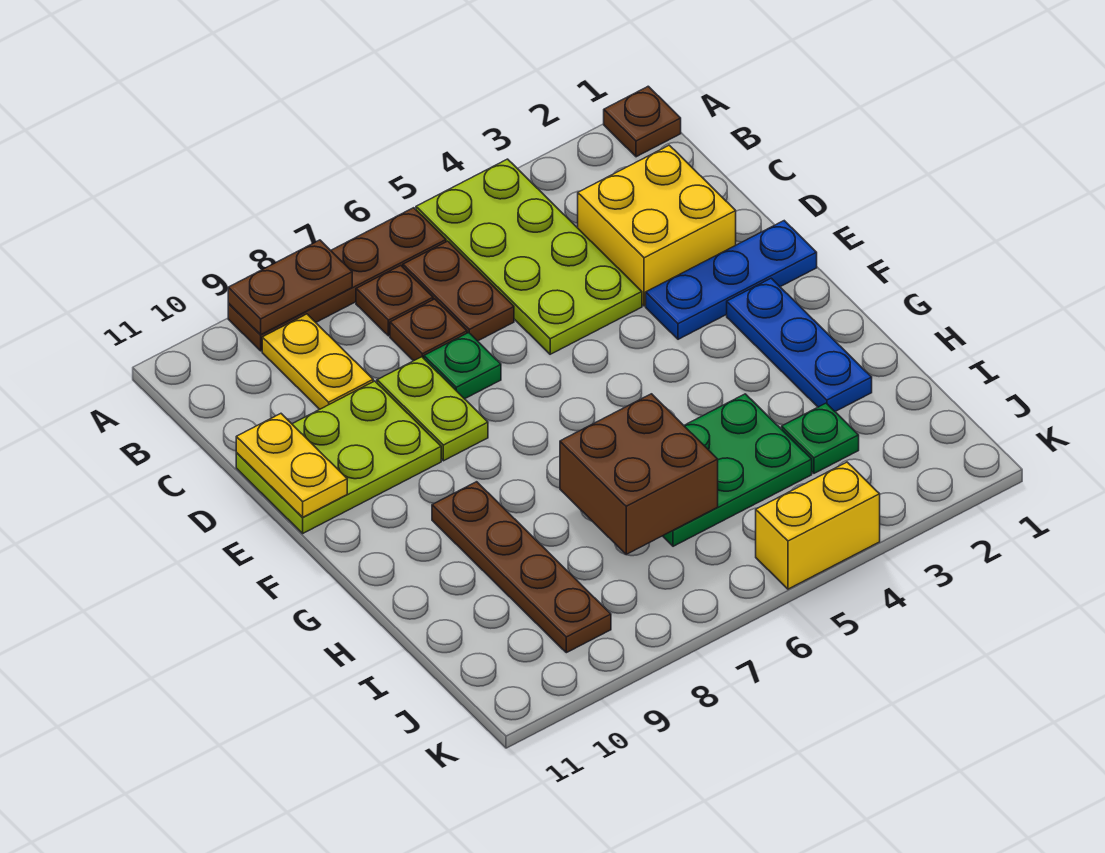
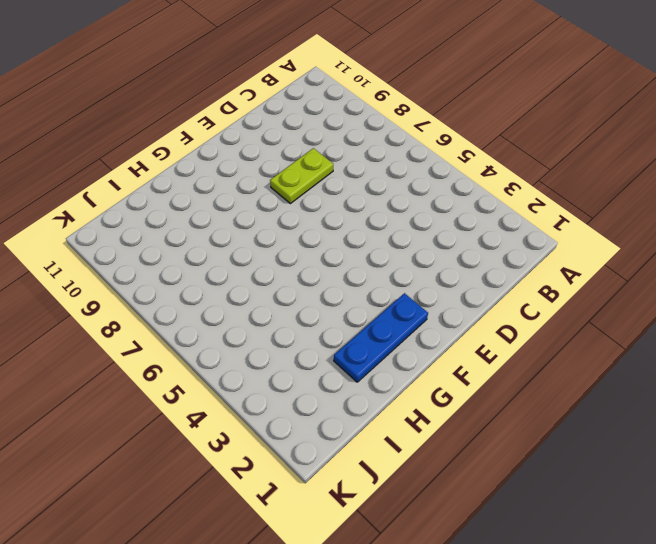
none -> brown 1x1 plate [604,86,681,157]
none -> lime 2x4 plate [416,159,642,354]
none -> brown 1x4 plate [228,208,446,351]

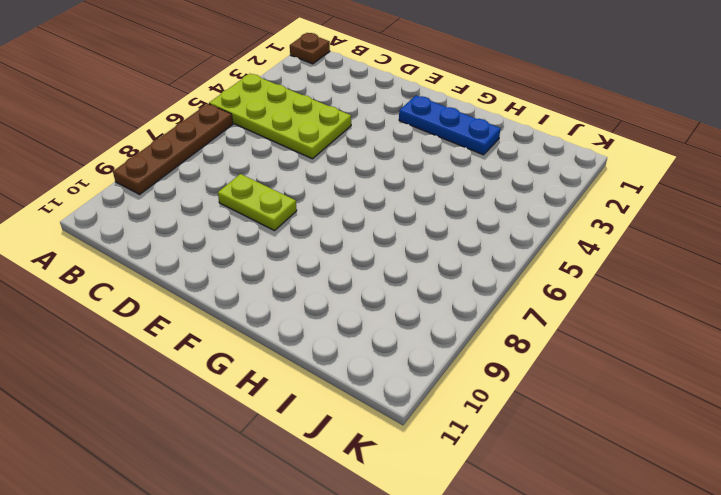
none -> brown 1x2 plate [403,241,514,341]
none -> brown 1x1 plate [356,266,433,336]
none -> yellow 1x2 plate [262,314,373,409]

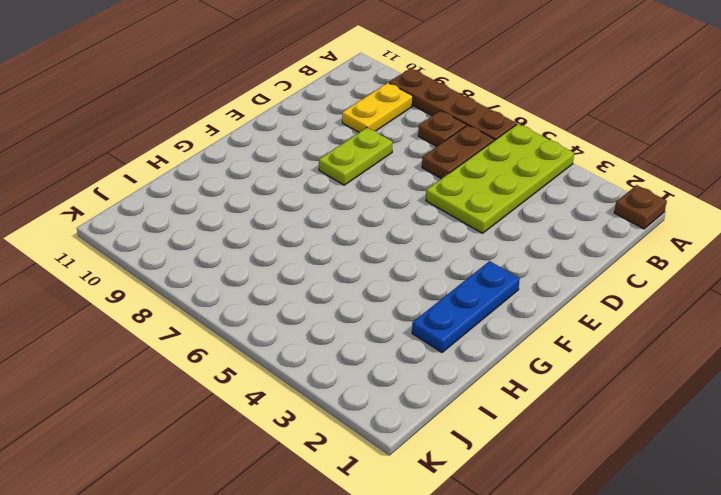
none -> yellow 2x2 brick [578,145,736,306]
none -> brown 1x1 plate [390,299,467,361]
none -> green 1x1 plate [424,333,501,399]

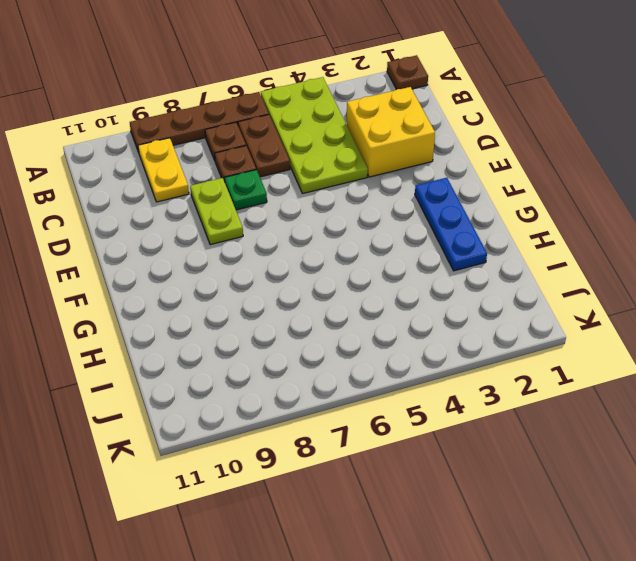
none -> lime 2x3 plate [236,381,441,533]
none -> blue 1x3 plate [646,221,817,339]
none -> brown 1x4 plate [432,482,611,653]

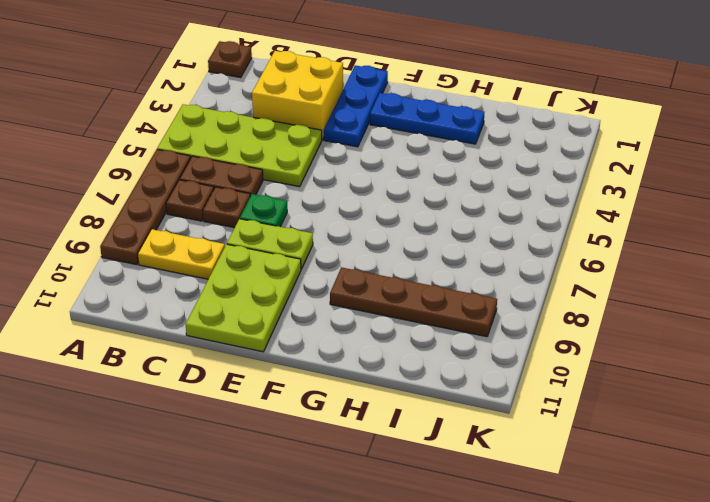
none -> green 2x3 plate [663,394,812,546]
none -> green 1x1 plate [782,403,859,473]
none -> yellow 1x2 brick [756,462,880,589]

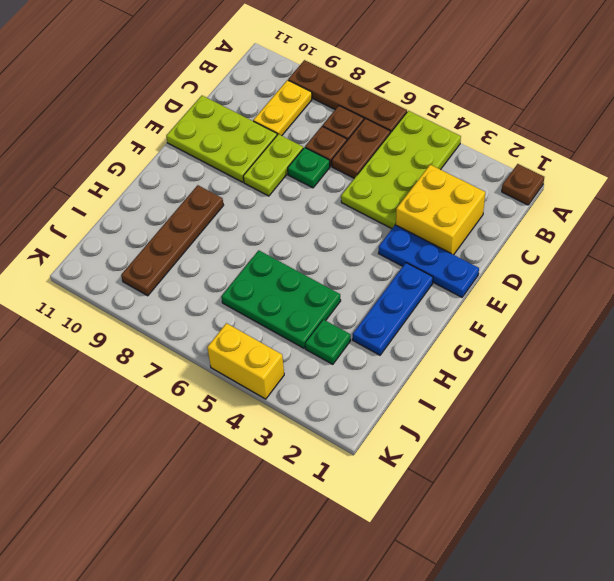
none -> brown 1x2 plate [228,240,352,334]
none -> yellow 1x2 plate [236,414,347,517]
none -> brown 2x2 brick [560,394,718,554]

